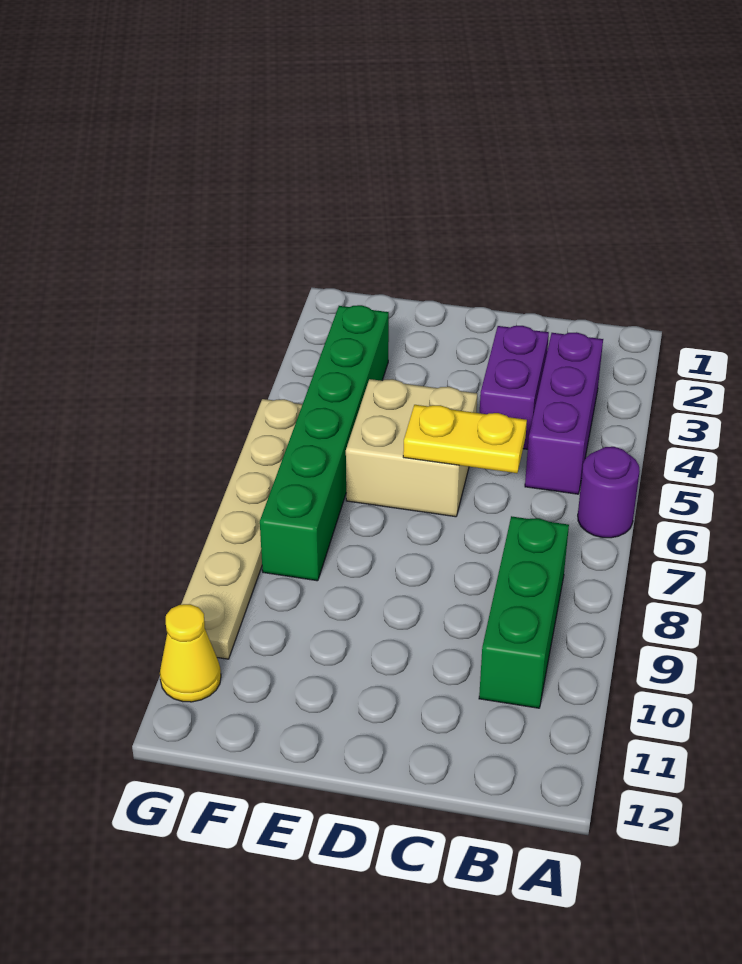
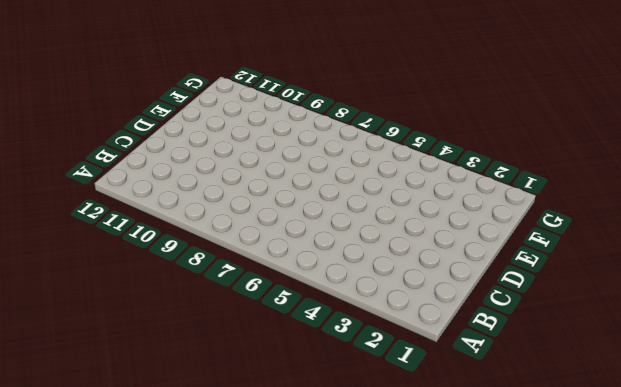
none -> purple 1x1 round brick [578,447,640,538]
none -> purple 1x3 brick [525,332,603,494]

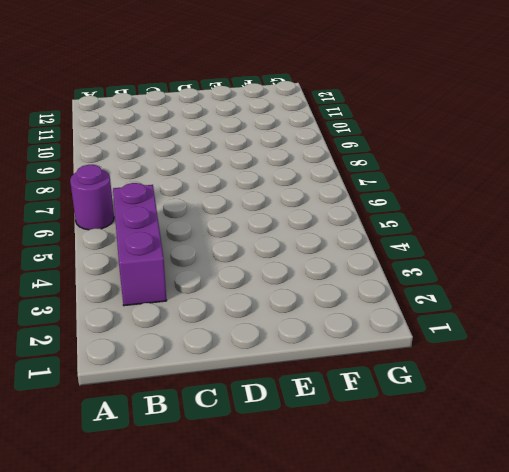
none -> green 1x3 brick [479,516,569,708]
none -> purple 1x2 brick [480,326,549,449]

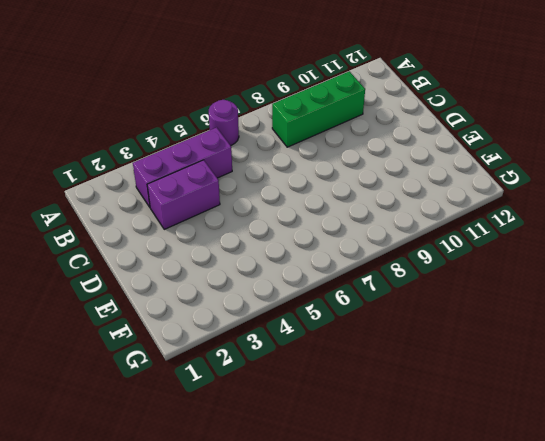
none -> tan 2x2 brick [346,379,477,517]
none -> green 1x6 brick [260,305,389,581]

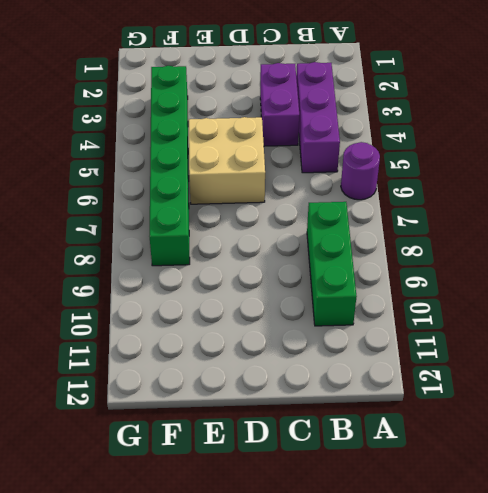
none -> tan 1x6 plate [181,399,302,659]
none -> yellow 1x1 cone [160,604,221,702]

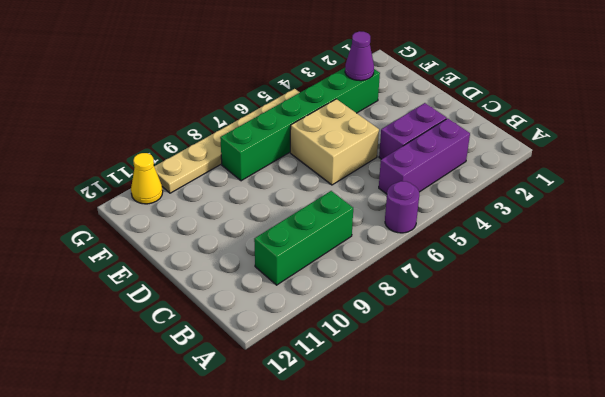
purple 1x1 cone [345,31,374,81] -> none
none -> yellow 1x2 plate [403,405,527,473]

